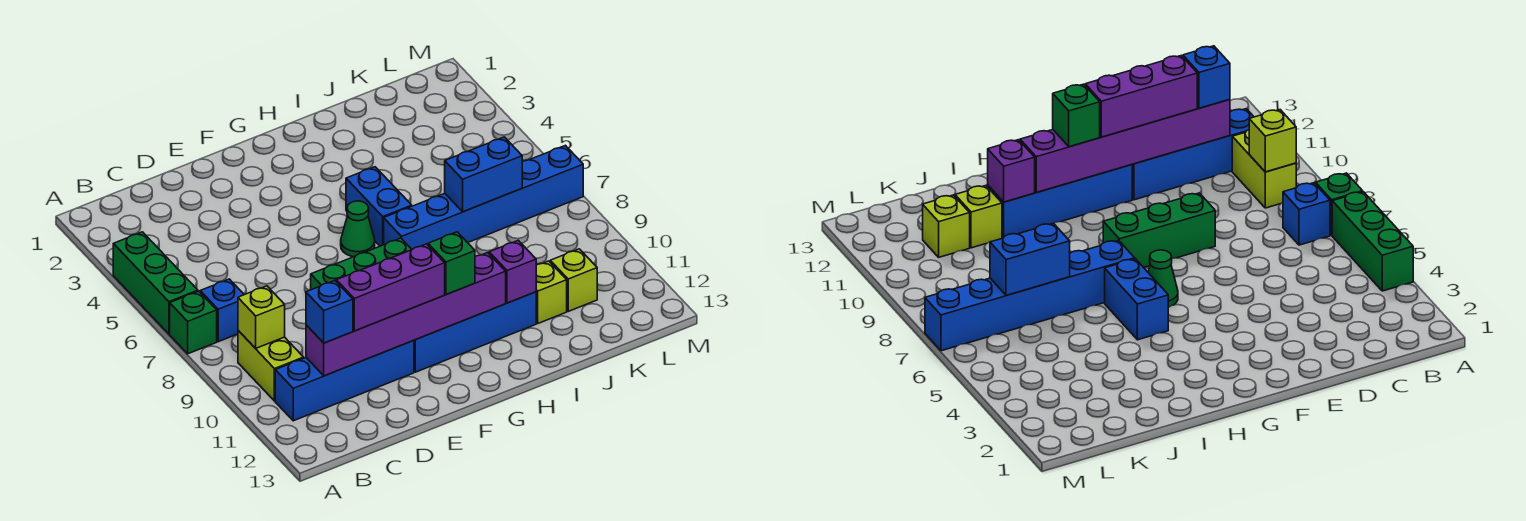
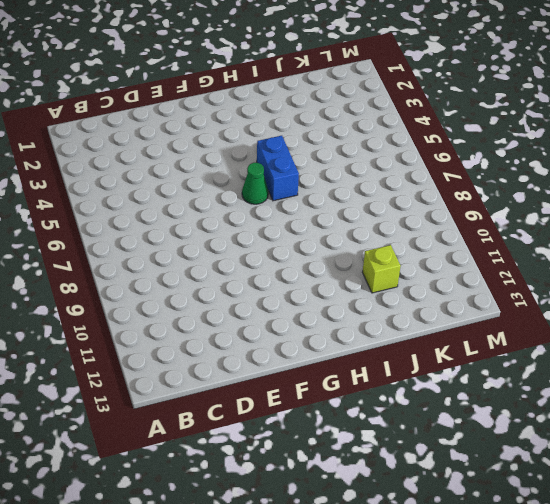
none -> green 1x3 brick [113,232,198,334]
none -> green 1x1 brick [170,291,217,354]
none -> blue 1x1 brick [200,279,244,342]

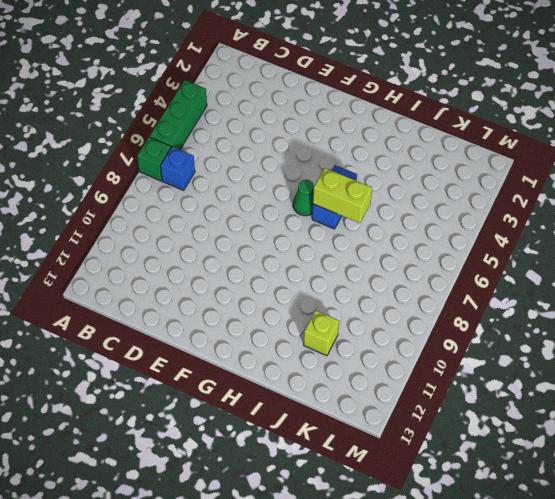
lime 1x2 brick [313,168,372,223] -> lime 1x2 brick turned to [238,330,304,401]
none -> blue 1x4 brick [275,340,414,421]
none -> green 1x3 brick [311,238,412,290]
none -> blue 1x4 brick [414,292,536,372]

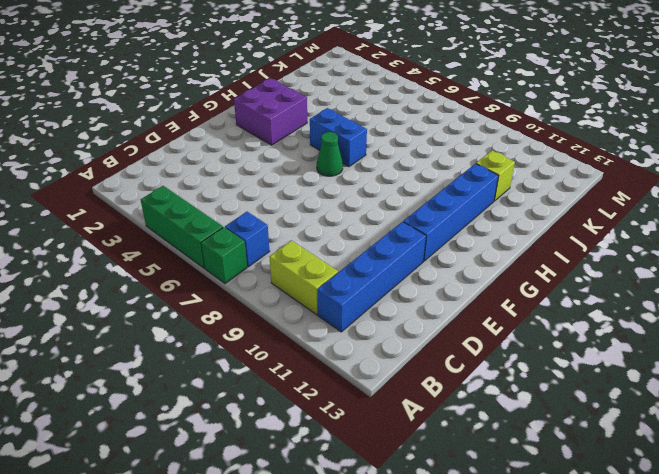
purple 2x2 brick [234,78,307,145] -> none
none -> green 1x3 brick [311,238,412,290]
none -> blue 1x6 brick [384,145,583,249]
none -> lime 1x1 brick [550,249,597,311]

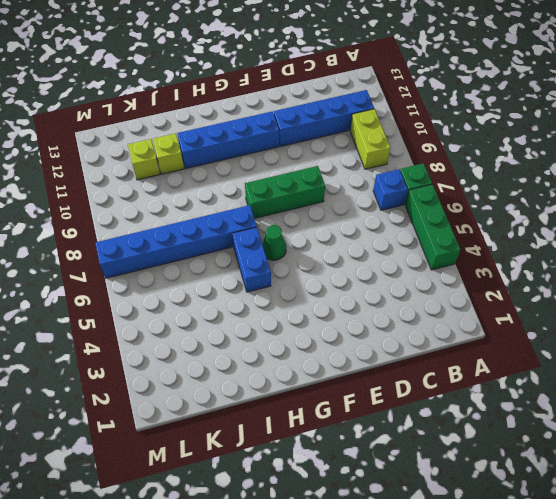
none -> lime 1x1 brick [238,286,285,348]
none -> purple 1x6 brick [306,253,506,376]
none -> purple 1x1 brick [489,240,536,303]

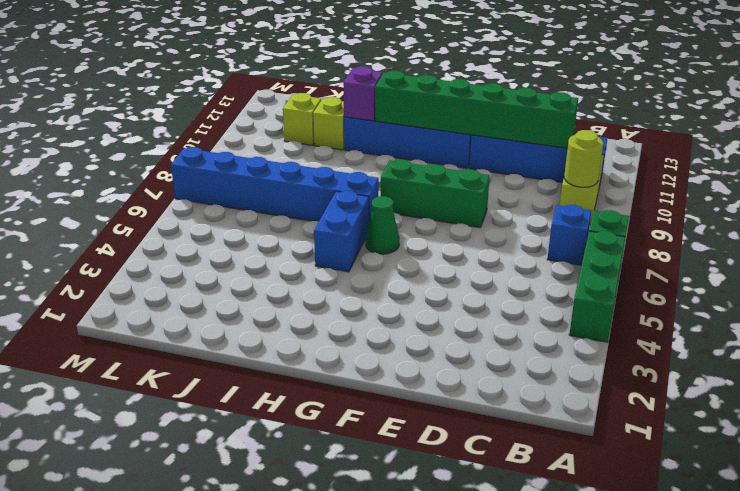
lime 1x1 round brick [564,130,603,187] -> lime 1x1 brick [238,286,285,348]
green 1x6 brick [375,71,578,148] -> purple 1x6 brick [306,253,506,376]
none -> blue 1x2 brick [445,137,522,212]
none -> blue 1x1 brick [306,281,353,343]
none -> purple 1x3 brick [336,244,445,331]

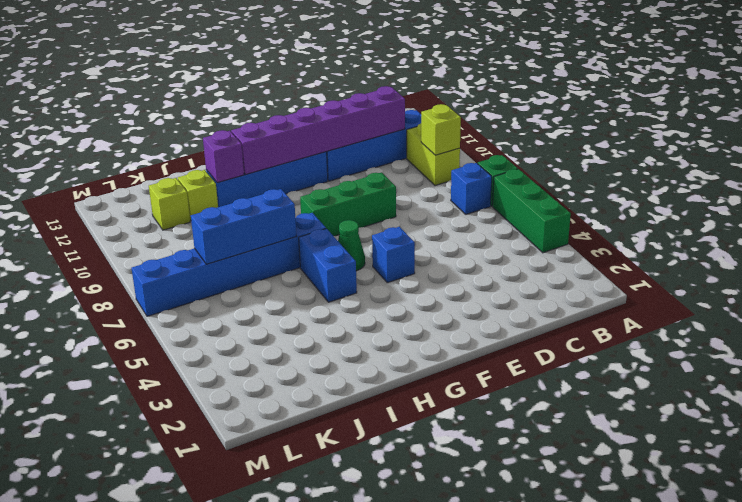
blue 1x1 brick [372,227,415,283] -> blue 1x1 brick moved to [306,281,353,343]
blue 1x3 brick [191,189,297,264] -> blue 1x2 brick [445,137,522,212]
none -> purple 1x3 brick [336,244,445,331]
none -> green 1x1 brick [428,232,475,295]

